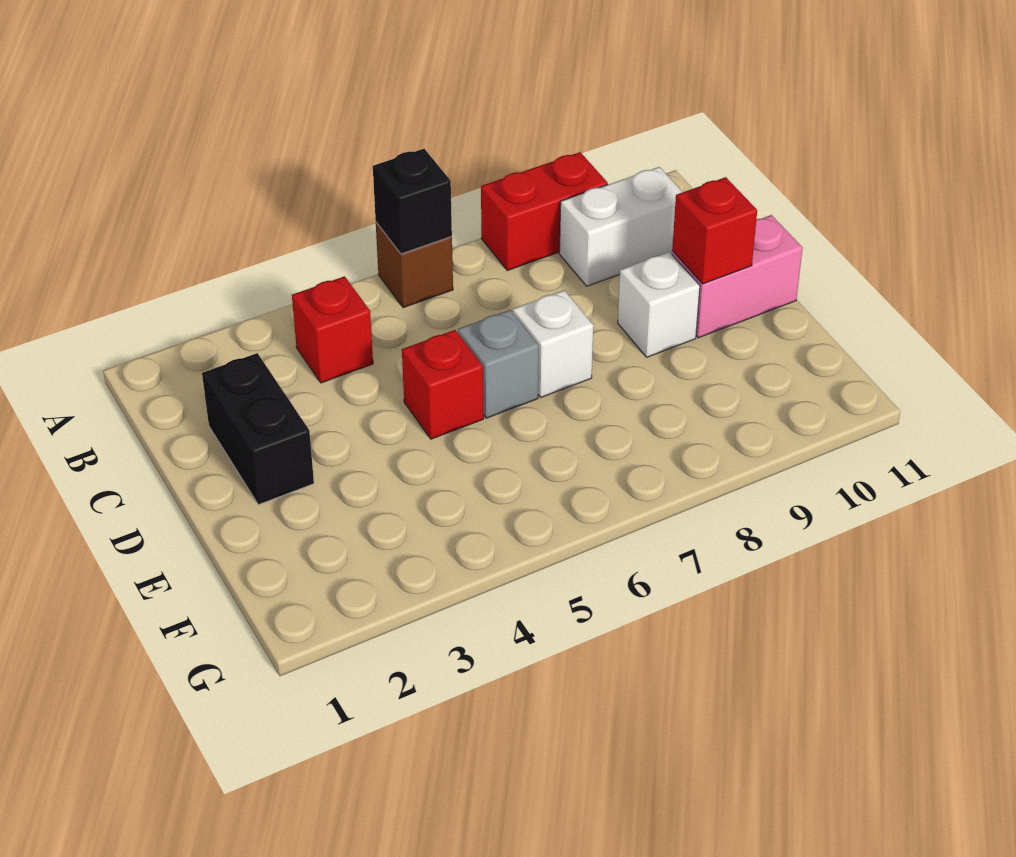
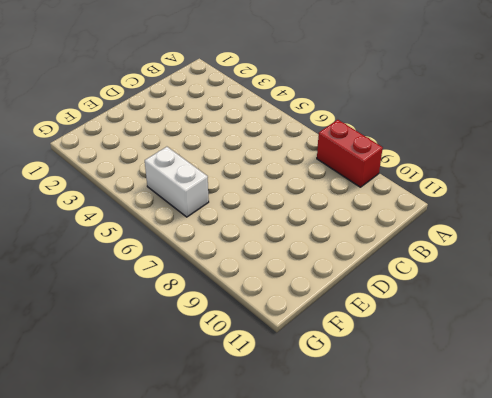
white 1x2 brick [145,147,209,217] -> white 1x2 brick moved to [559,167,682,286]
none -> brown 1x1 brick [376,222,453,308]
none -> red 1x1 brick [292,276,373,383]
none -> black 1x2 brick [202,353,314,505]

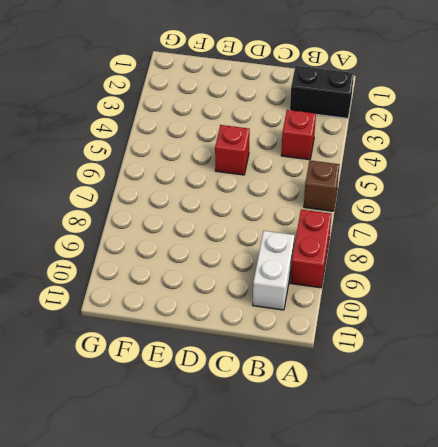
black 1x2 brick [290,66,354,118] -> black 1x2 brick moved to [202,353,314,505]
none -> grey 1x1 brick [458,310,539,418]
none -> white 1x1 brick [513,290,593,397]
none -> white 1x1 brick [618,252,700,357]

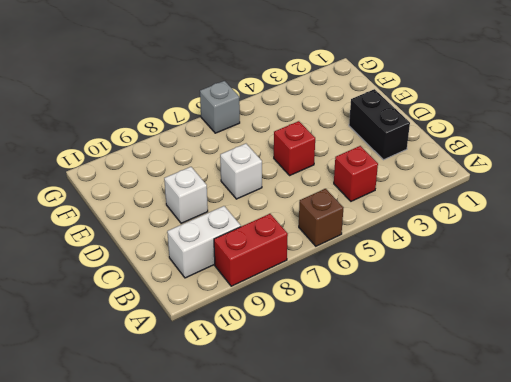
grey 1x1 brick [200,81,240,133] -> grey 1x1 brick moved to [458,310,539,418]
none -> pink 1x2 brick [672,215,803,338]
none -> black 1x1 brick [373,149,452,254]
none -> red 1x1 brick [672,177,757,284]

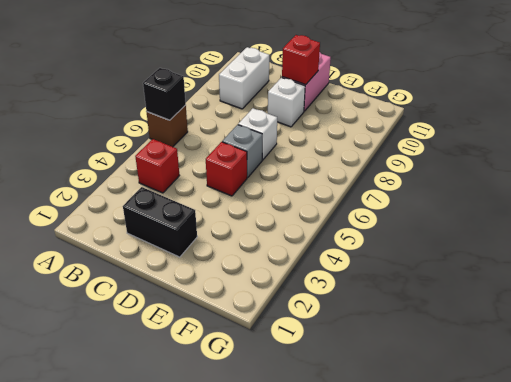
none -> red 1x2 brick [481,152,608,271]

